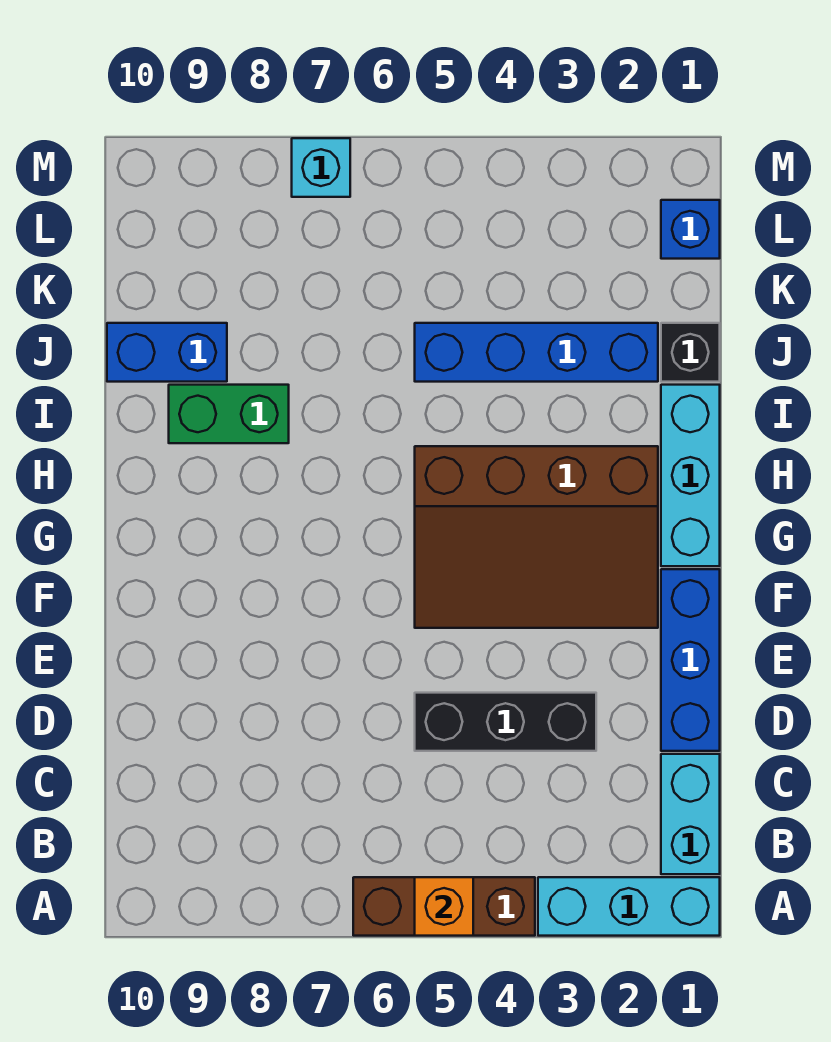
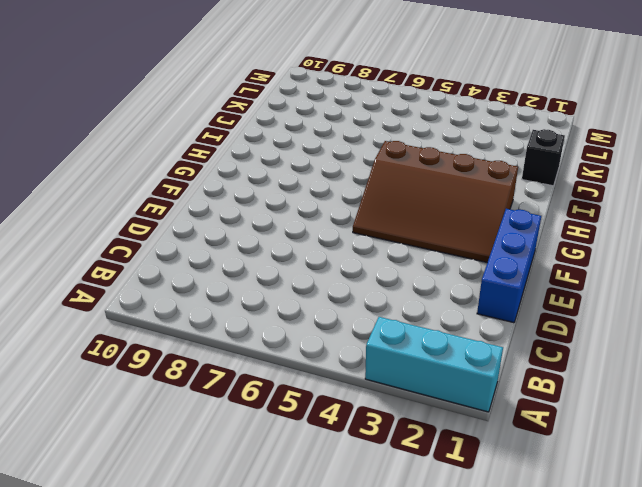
none -> brown 1x3 brick [353,877,535,936]
none -> cyan 1x2 brick [661,754,720,874]
none -> black 1x3 brick [415,693,596,751]

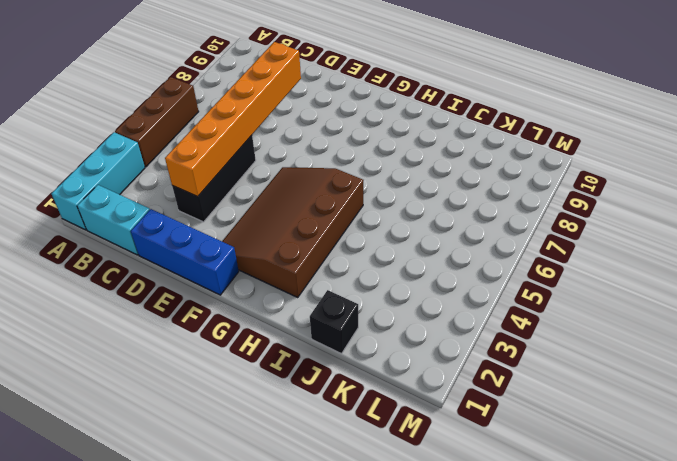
orange 1x6 brick [165,42,301,197] -> none
none -> cyan 1x3 brick [661,385,720,566]
none -> green 1x2 brick [169,385,289,443]
none -> blue 1x4 brick [415,323,658,382]

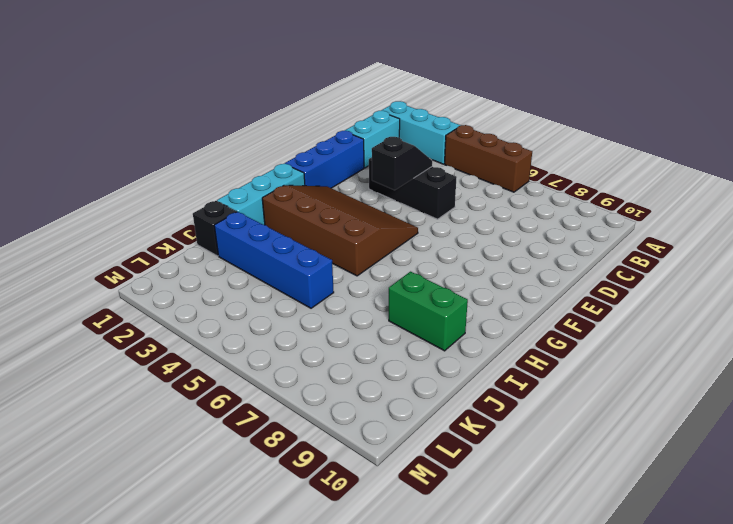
black 1x2 slope [372,137,432,190] -> none
none -> blue 1x2 brick [107,323,227,382]
none -> blue 1x1 brick [661,200,720,259]
none -> cyan 1x1 brick [292,138,350,197]

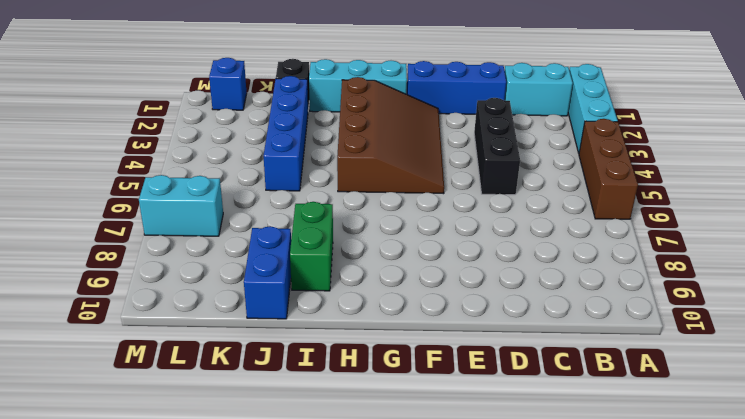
cyan 1x2 brick [139,175,223,236] -> cyan 1x1 brick [292,138,350,197]
none -> orange 1x1 brick [415,877,473,936]

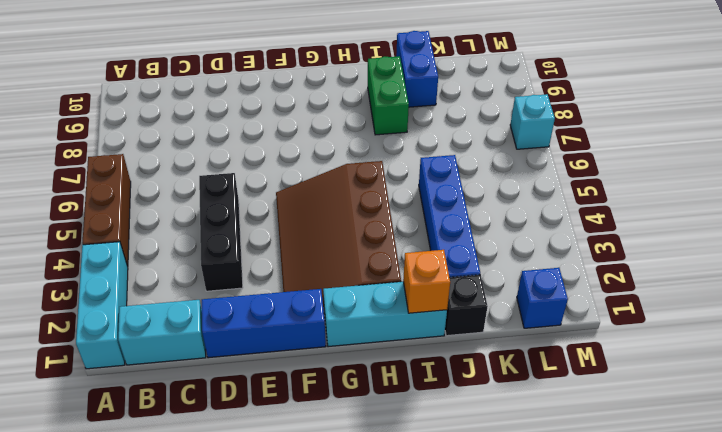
orange 1x1 brick [403,250,450,313] -> orange 1x1 brick moved to [415,877,473,936]

